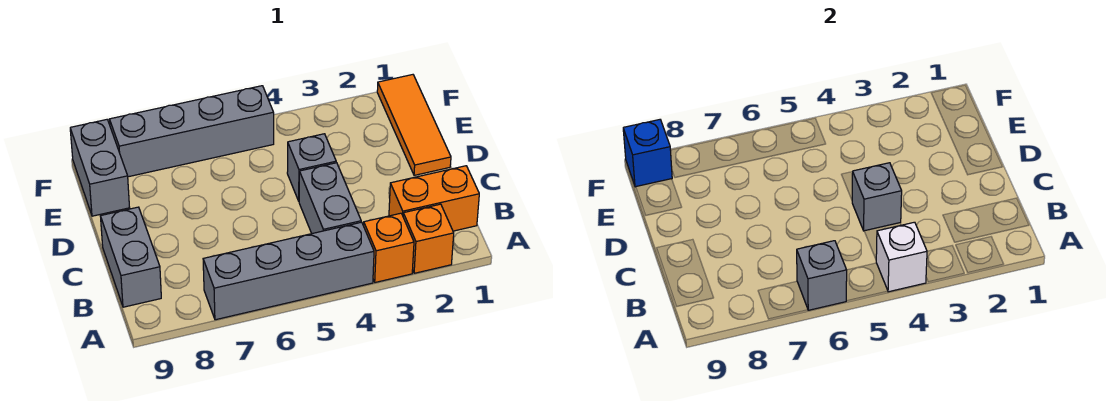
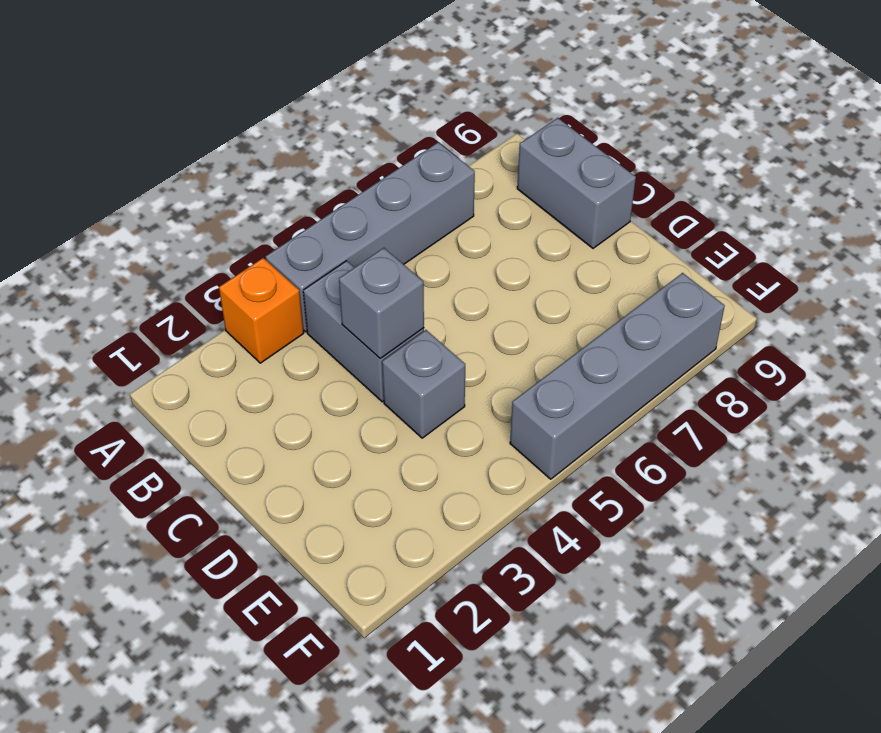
none -> orange 1x1 brick [403,204,454,273]
none -> orange 1x2 brick [389,166,479,231]
none -> orange 1x3 tile [377,75,451,175]

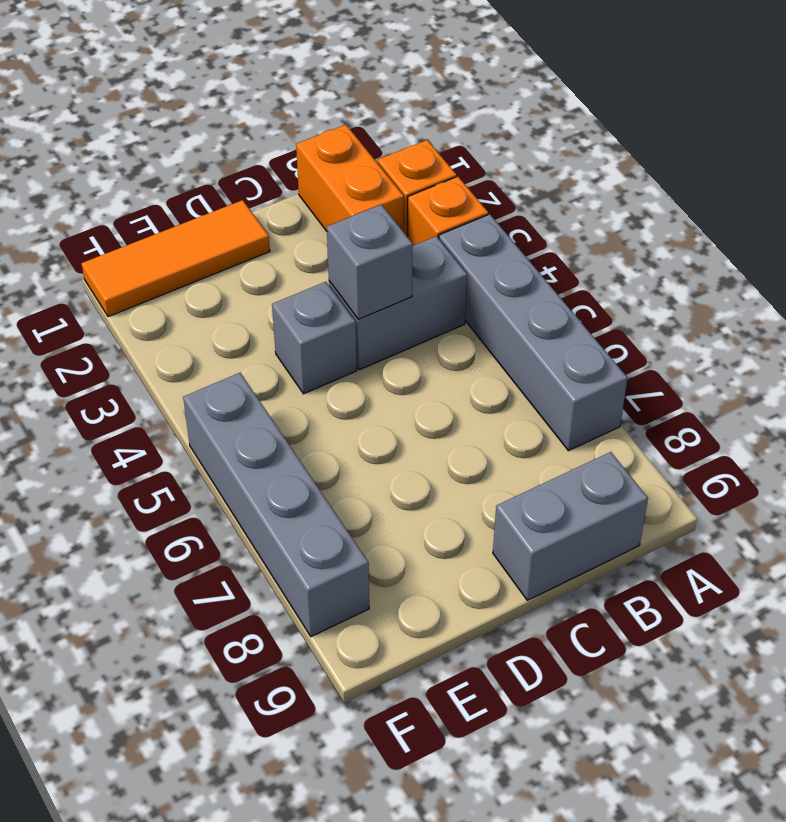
none -> grey 1x2 brick [70,120,130,216]
none -> white 1x1 brick [876,222,927,292]
none -> grey 1x1 brick [797,241,847,310]

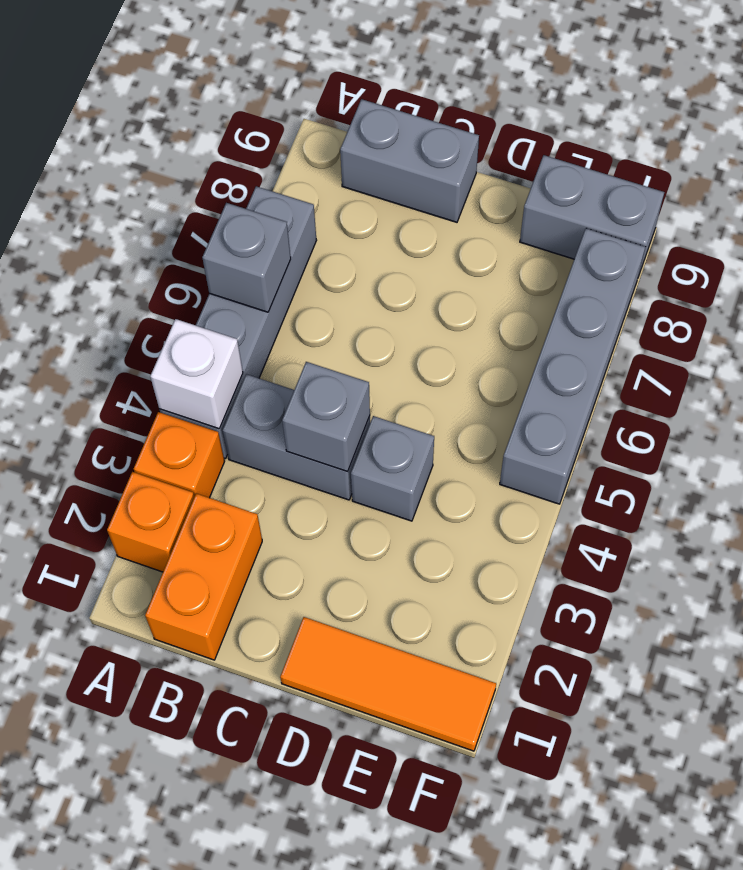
none -> blue 1x1 brick [623,120,672,187]

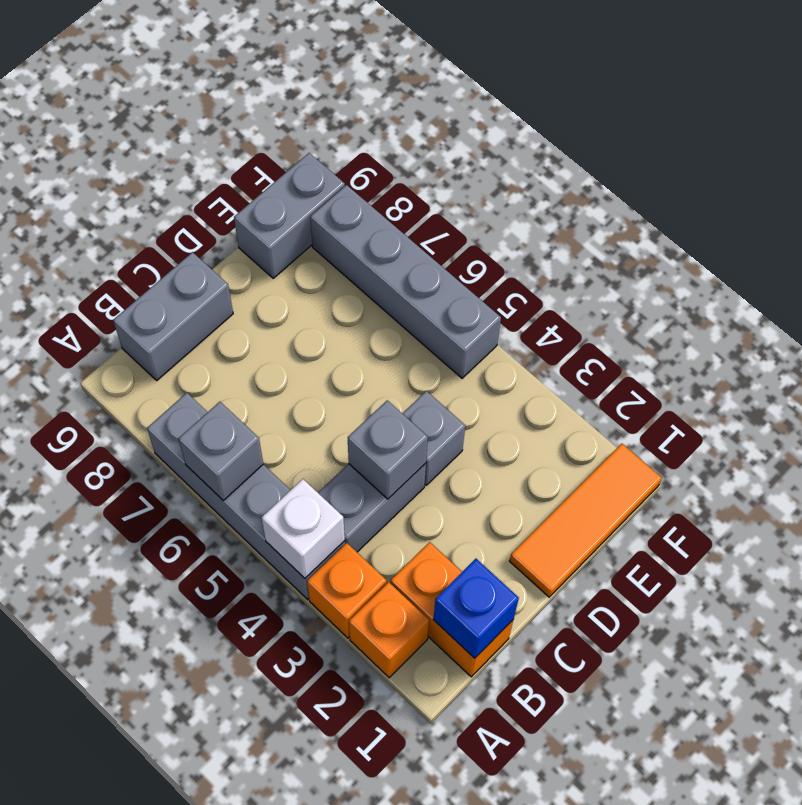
blue 1x1 brick [433,559,519,658] -> blue 1x1 brick moved to [623,120,672,187]

